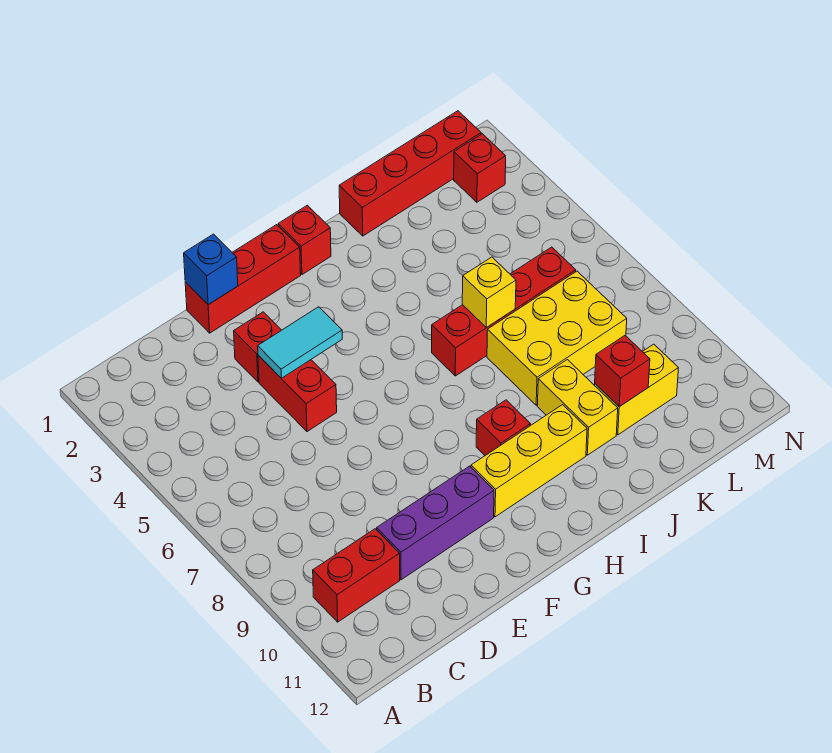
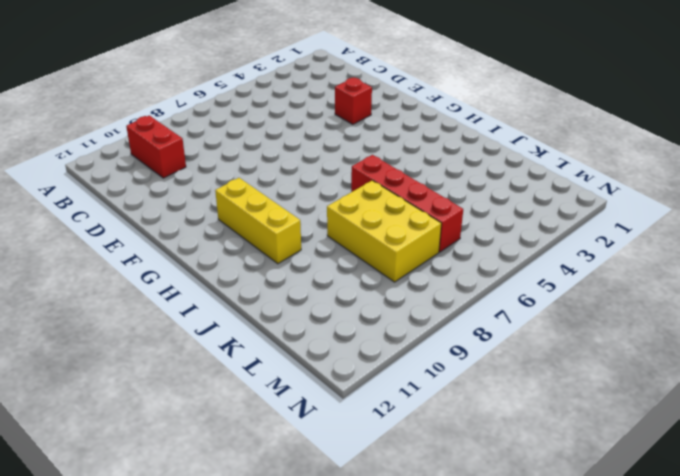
none -> purple 1x3 brick [377,466,494,580]
none -> red 1x3 brick [185,225,301,333]
none -> red 1x2 brick [258,355,337,432]

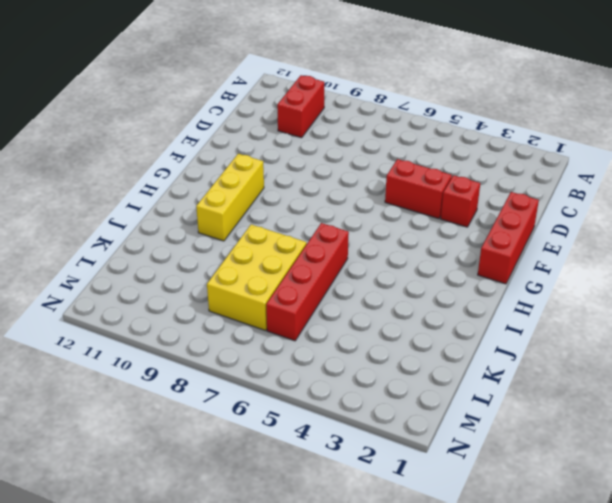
none -> purple 1x3 brick [377,466,494,580]
none -> red 1x1 brick [278,205,331,274]
none -> red 1x1 brick [476,400,530,455]

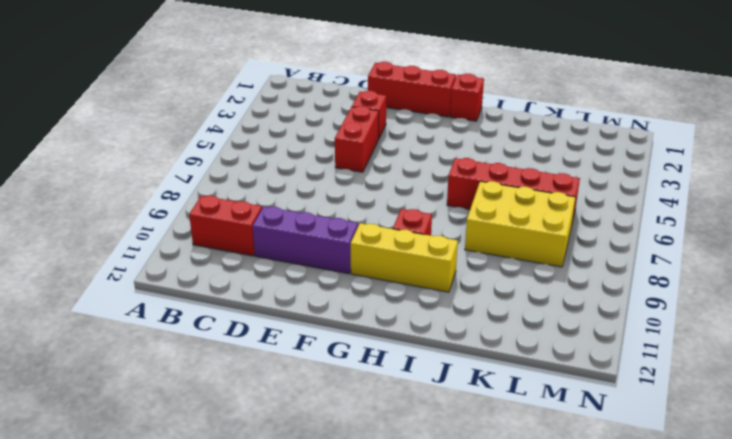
none -> red 1x4 brick [339,111,481,236]
none -> yellow 1x2 brick [537,360,618,455]
none -> yellow 1x2 brick [595,344,678,435]

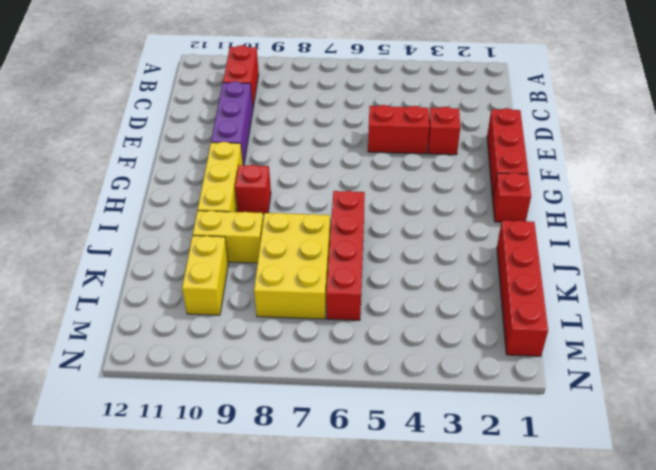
none -> red 1x1 brick [454,134,506,202]
none -> blue 1x1 brick [184,234,238,305]
none -> cyan 1x2 tile [258,307,342,378]

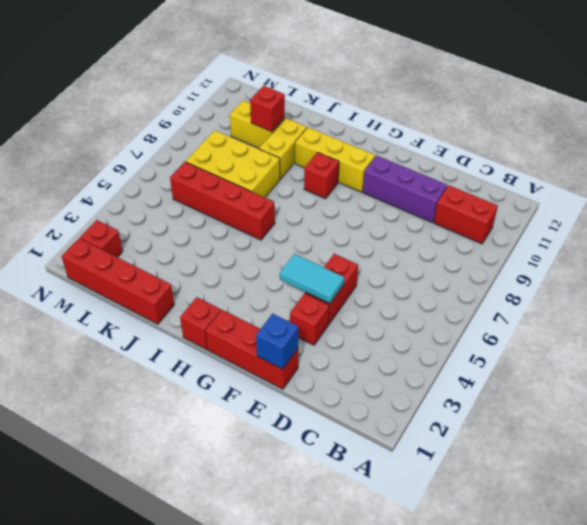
none -> yellow 1x1 brick [462,257,516,328]

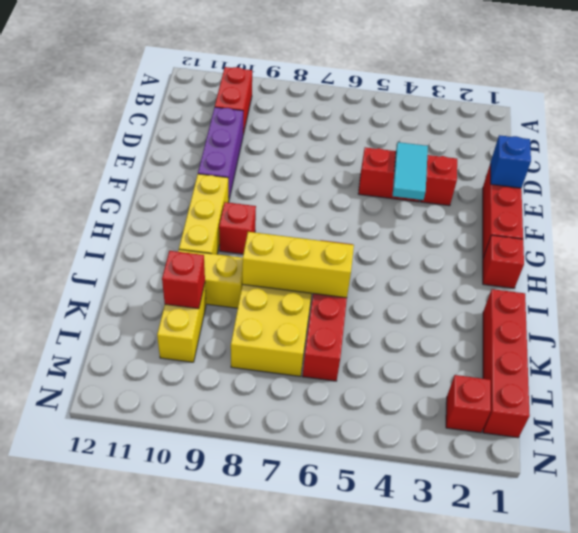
yellow 1x3 brick [242,232,354,298] -> yellow 1x1 brick [462,257,516,328]

